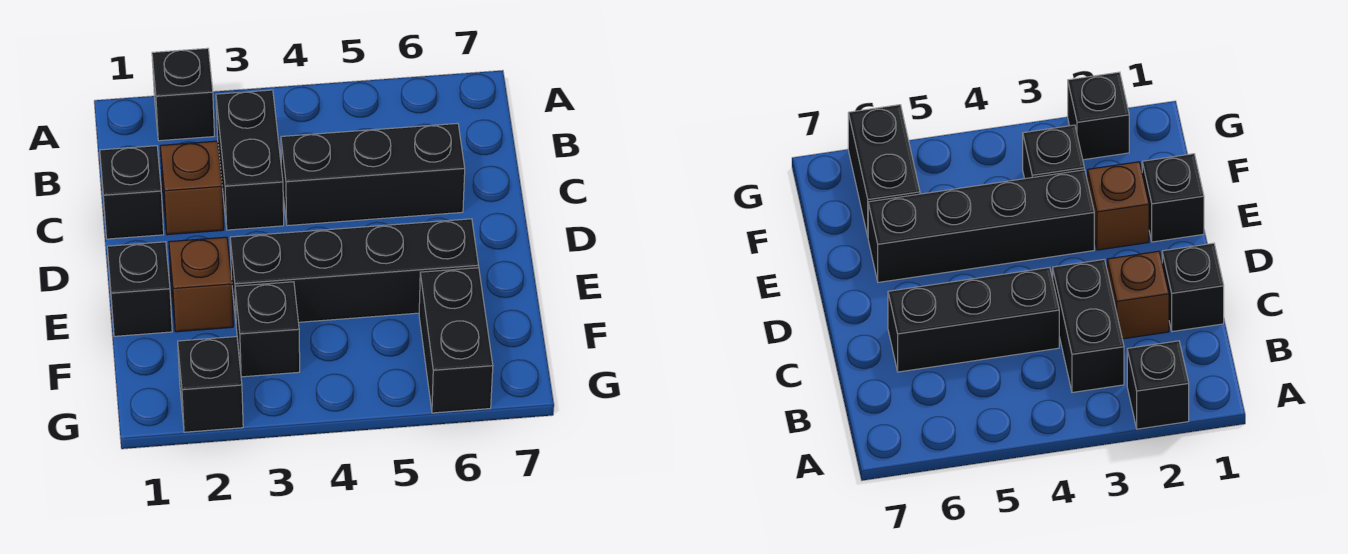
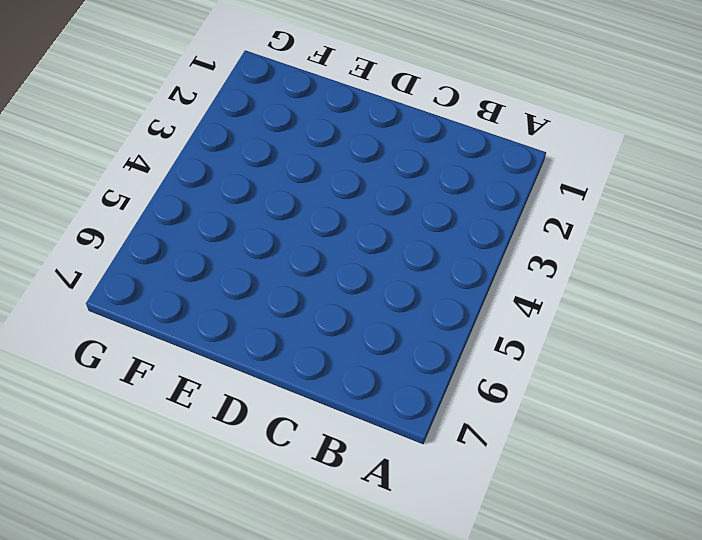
none -> black 1x1 brick [152,48,214,141]
none -> black 1x2 brick [216,90,284,230]

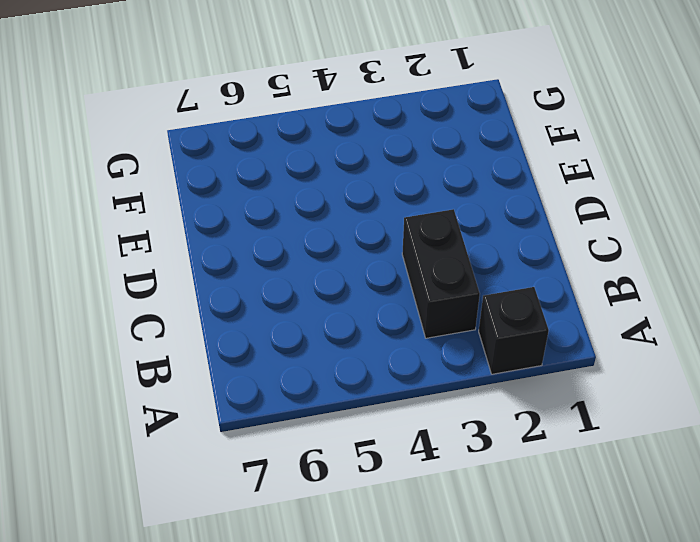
none -> black 1x1 brick [100,146,164,239]
none -> brown 1x1 brick [160,141,224,235]

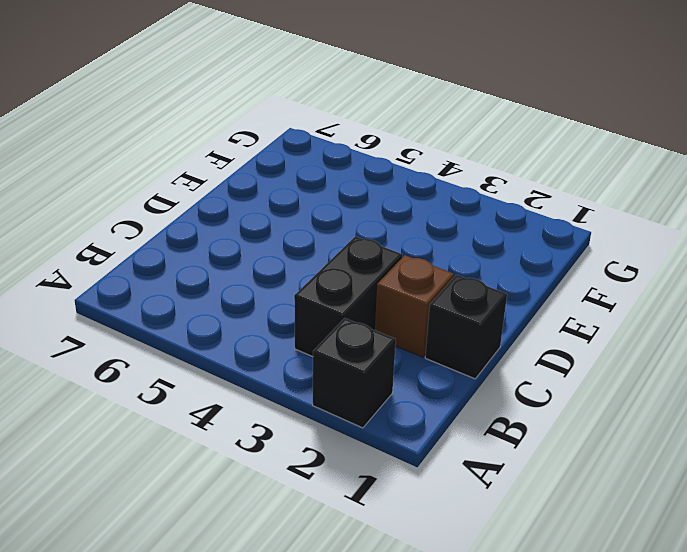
none -> black 1x3 brick [281,123,465,226]
none -> black 1x1 brick [107,242,172,336]

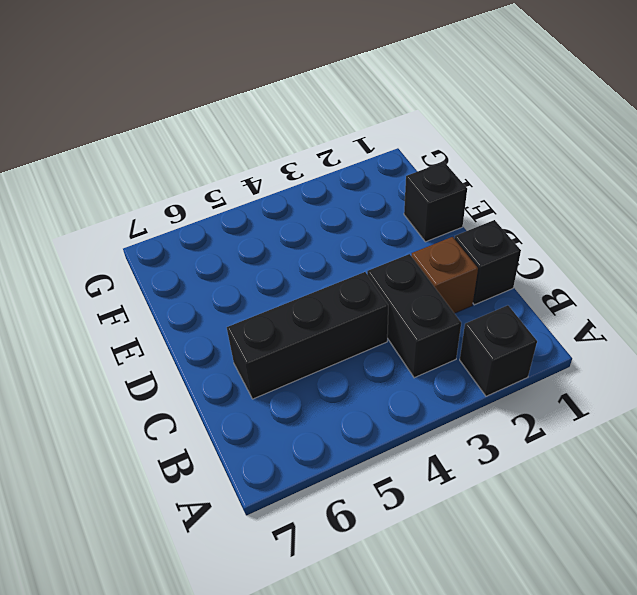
none -> brown 1x1 brick [169,237,233,332]
none -> black 1x4 brick [230,219,479,322]

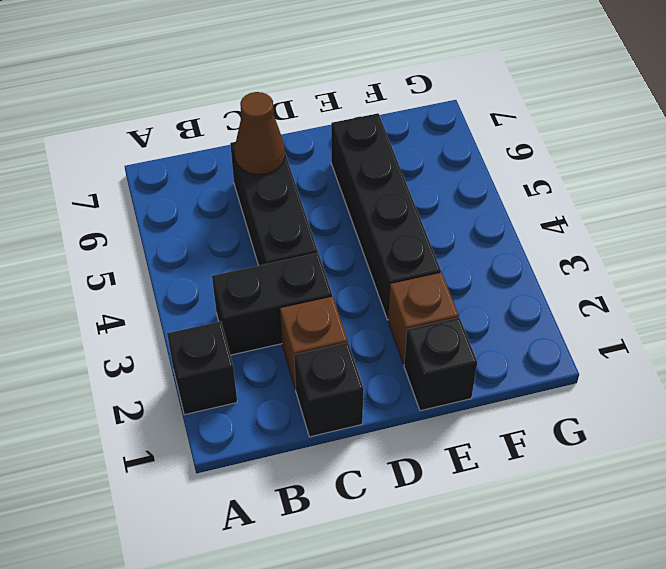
brown 1x1 cone [235,92,285,175] -> none
none -> black 1x1 brick [235,282,300,377]
none -> black 1x2 brick [419,268,493,413]

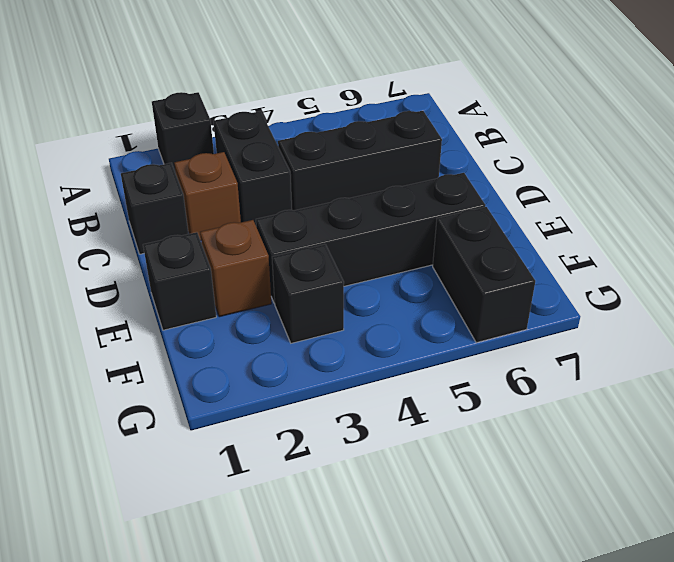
none -> black 1x1 brick [178,337,243,432]

